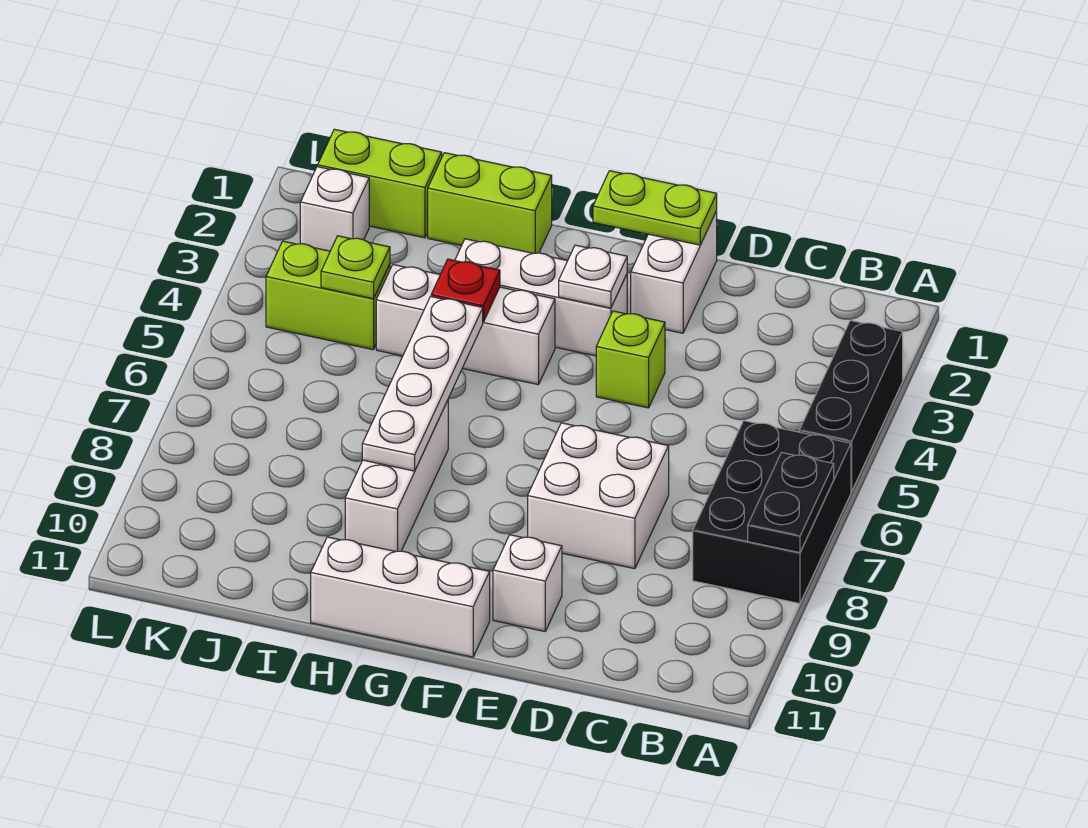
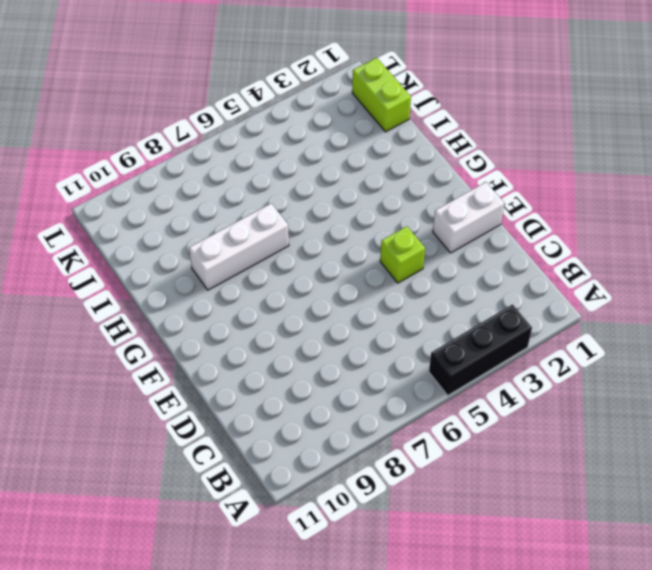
none -> black 2x3 brick [693,421,851,604]
none -> white 2x2 brick [528,423,669,569]
none -> white 1x1 brick [493,535,562,631]

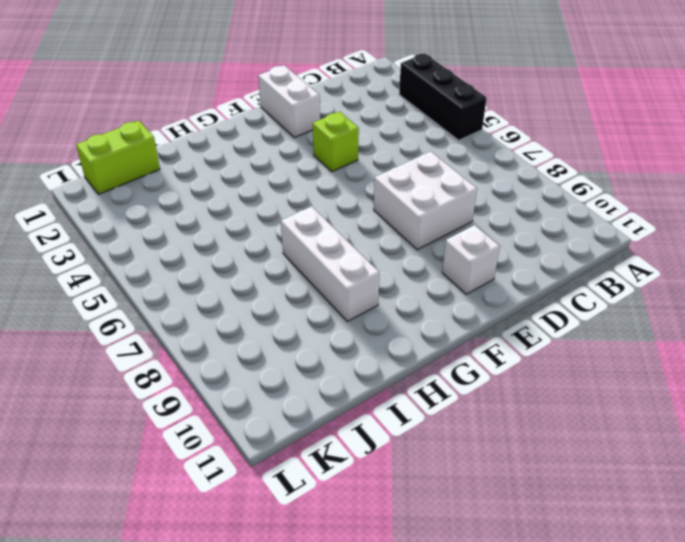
none -> black 2x3 brick [693,421,851,604]
none -> white 1x3 brick [455,239,627,356]
none -> white 1x3 brick [311,537,490,657]

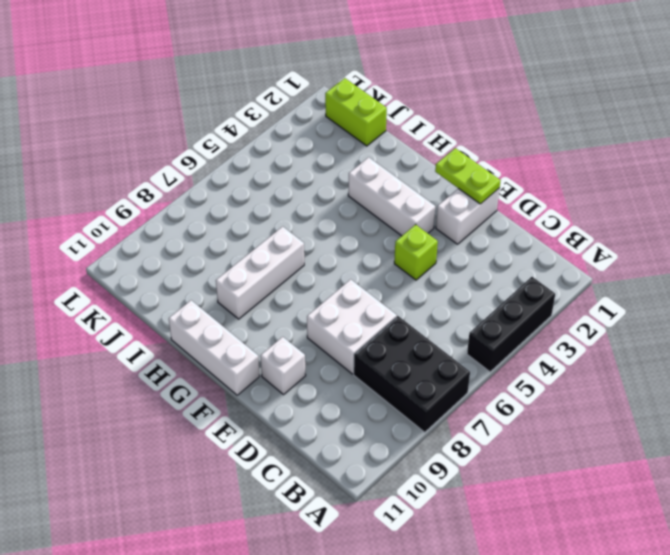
black 2x3 brick [354,316,470,432] -> black 2x3 brick turned to [693,421,851,604]
none -> white 1x3 brick [376,265,555,385]
none -> lime 1x2 brick [428,153,552,253]
none -> lime 1x2 brick [266,241,390,350]

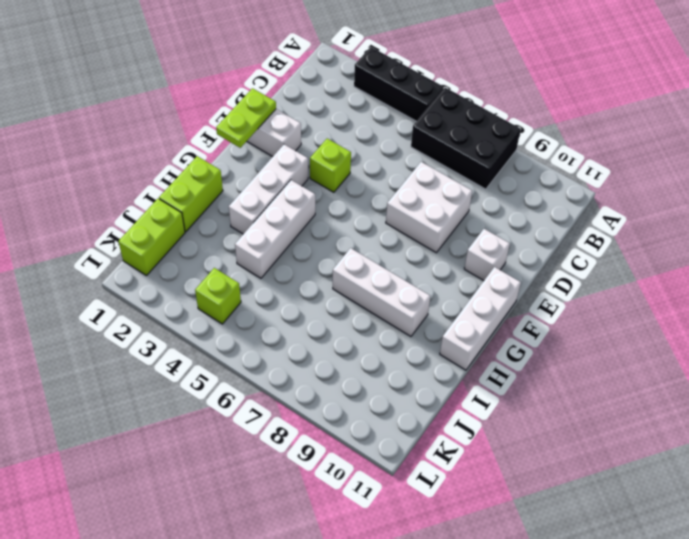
lime 1x1 brick [195,268,241,324] -> lime 1x2 brick [266,241,390,350]
none -> white 1x1 brick [300,167,369,251]
none -> black 1x2 plate [748,453,834,553]
none -> white 1x1 plate [559,245,627,308]

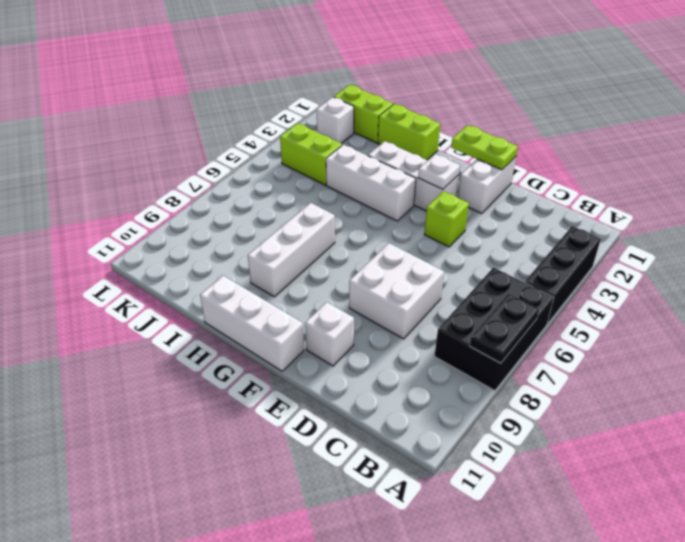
none -> red 1x1 plate [431,259,500,322]
none -> white 1x4 plate [362,296,483,471]
none -> lime 1x1 plate [321,236,390,299]

